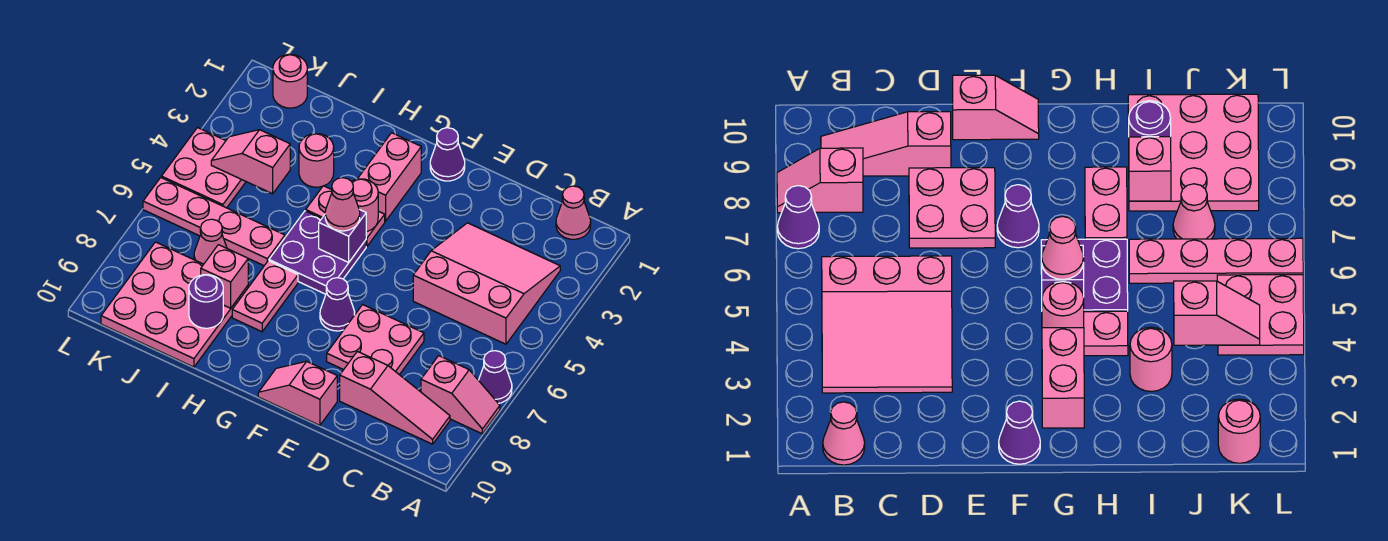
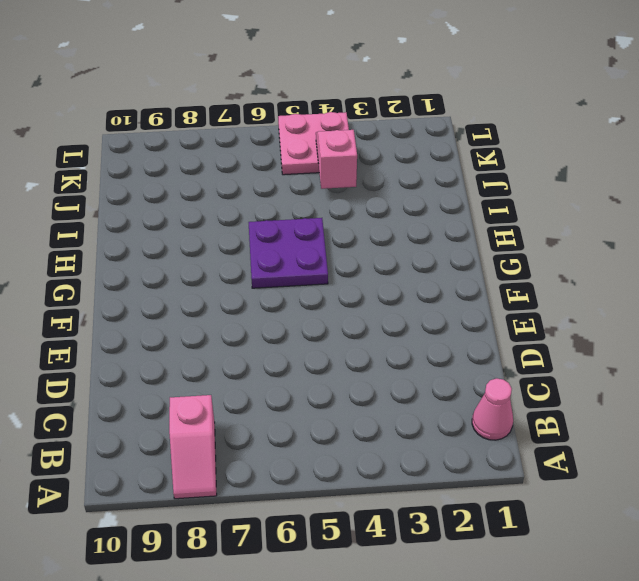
none -> purple 1x1 cone [479,351,512,403]
none -> pink 3x3 slope [413,223,560,344]
none -> pink 1x3 slope [340,351,450,444]

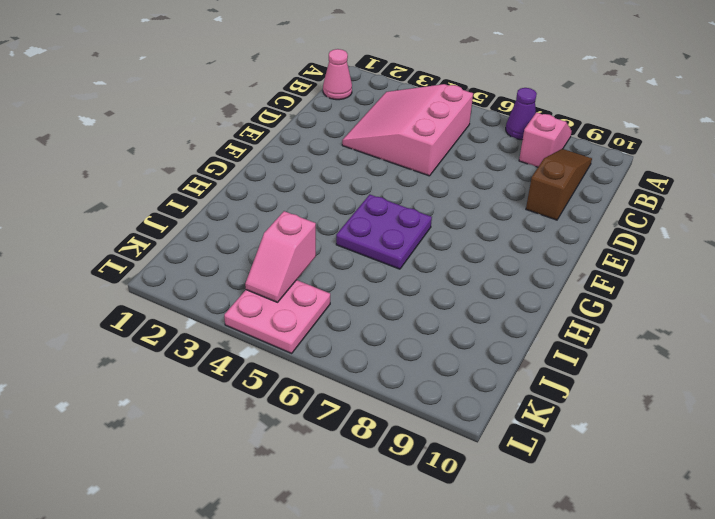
brown 1x3 slope [526,149,592,220] -> pink 1x3 slope [340,351,450,444]
none -> pink 2x2 plate [327,305,424,375]
none -> pink 1x2 slope [258,361,337,425]
none -> purple 1x1 cone [430,128,465,181]

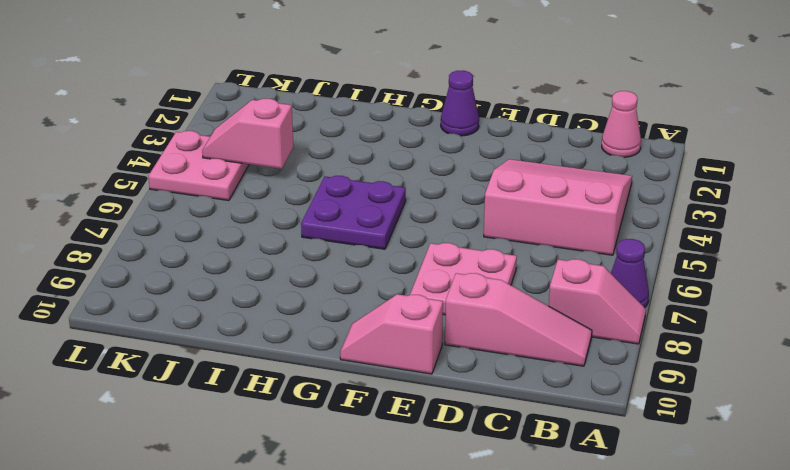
none -> purple 1x1 cone [320,278,355,331]
none -> pink 1x2 brick [358,133,421,221]
none -> pink 1x2 plate [306,186,385,246]

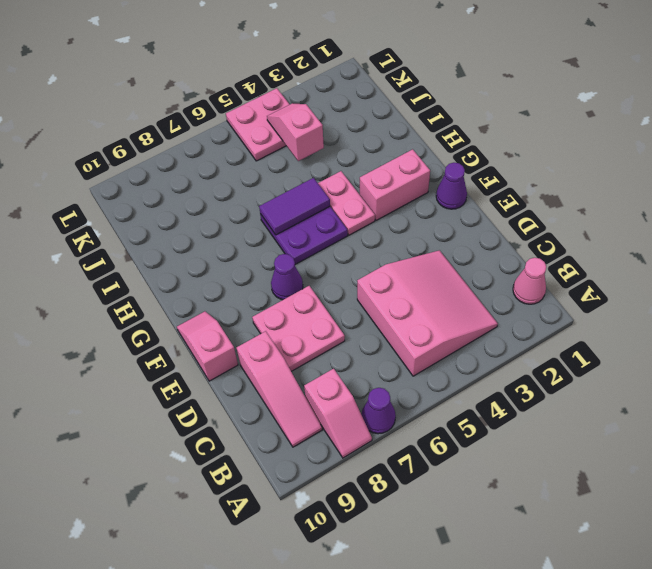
purple 1x2 tile [259,178,330,235] -> none
none -> pink 1x2 plate [232,261,298,332]
none -> pink 1x1 round brick [299,134,334,187]
none -> pink 1x4 plate [143,178,285,266]

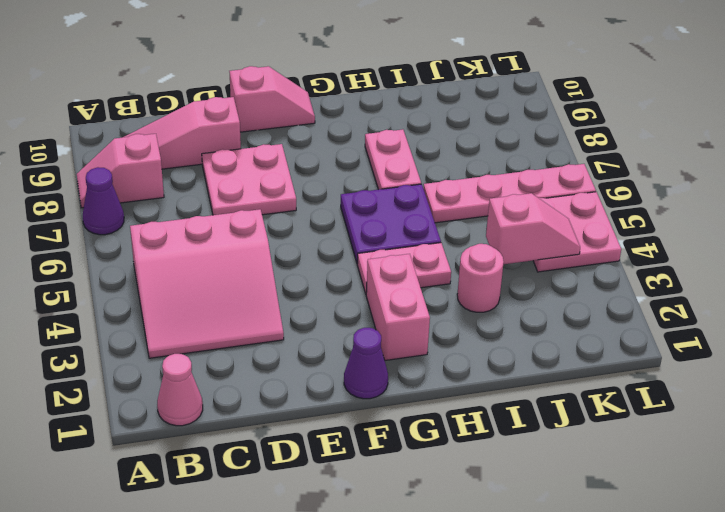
none -> purple 1x1 cone [320,278,355,331]
none -> pink 3x3 plate [101,242,248,367]
none -> pink 1x1 cone [194,219,227,264]

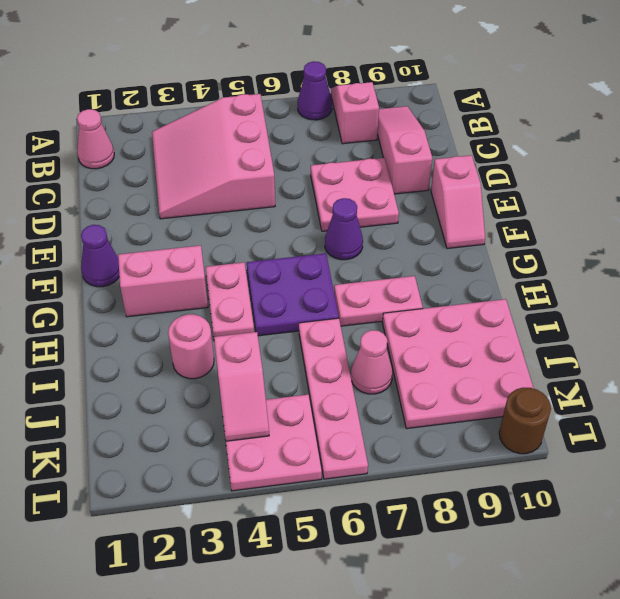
brown 1x1 round brick [499,387,551,454] -> none
none -> pink 1x1 round brick [273,54,307,108]
none -> pink 1x1 round brick [352,179,378,232]
none -> purple 1x1 brick [319,209,366,262]

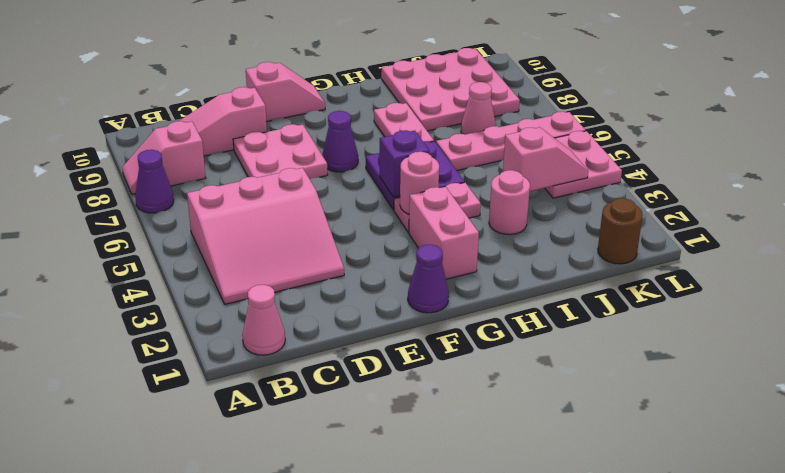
brown 1x1 round brick [598,198,643,264] -> pink 1x1 round brick [273,54,307,108]
none -> pink 1x1 brick [201,245,248,308]
none -> purple 1x1 round brick [189,275,223,328]
none -> pink 1x1 cone [325,178,360,231]

